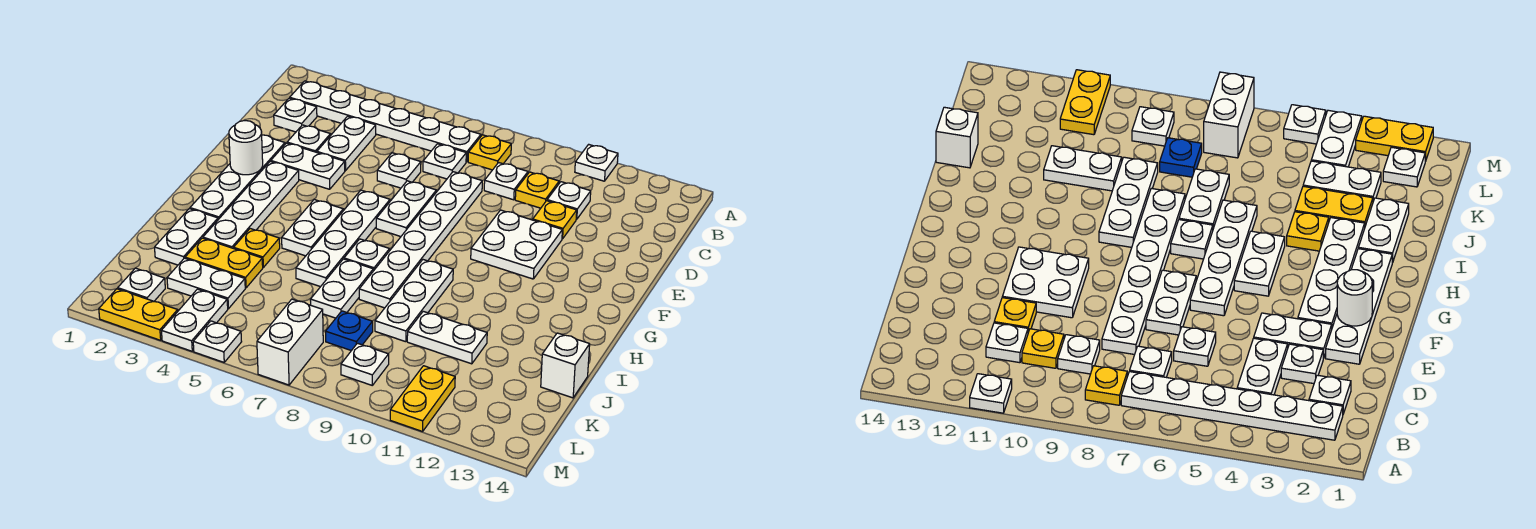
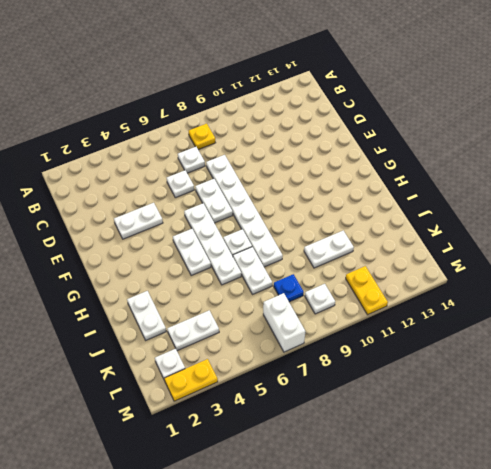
none -> white 1x1 plate [575,144,618,181]
none -> white 1x6 plate [290,81,481,162]
none -> white 1x1 plate [274,98,317,132]
none -> white 1x2 plate [317,116,376,171]

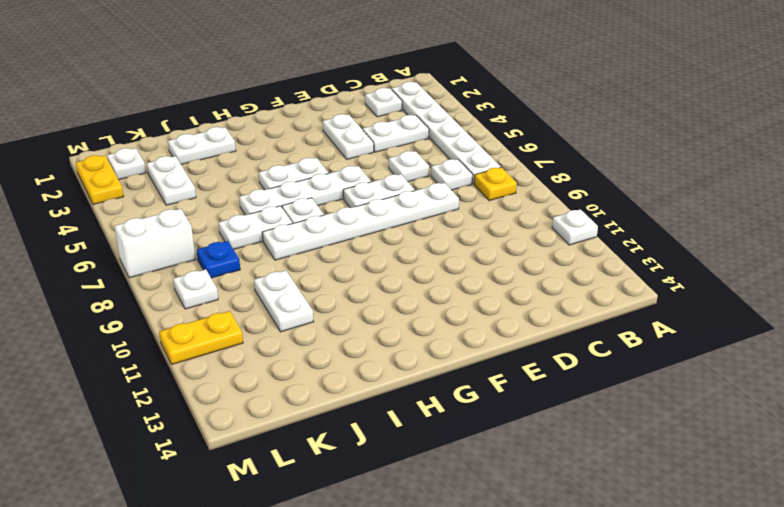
none -> white 1x1 plate [484,163,528,200]
none -> yellow 1x1 plate [515,172,559,208]
none -> white 1x1 plate [547,182,591,219]
none -> white 1x1 plate [287,125,331,152]

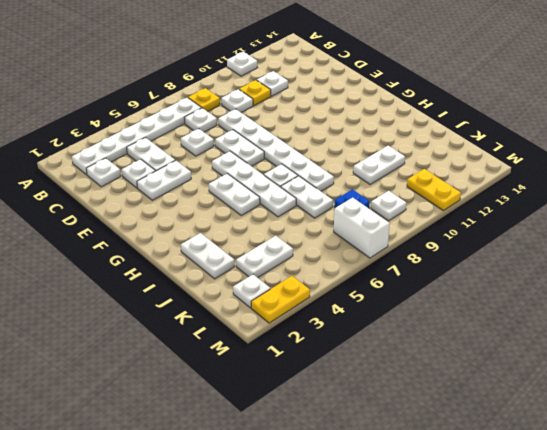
none -> yellow 1x1 plate [533,201,577,239]
none -> white 1x4 plate [190,135,285,220]
none -> white 2x2 plate [471,210,562,279]
none -> white 1x4 plate [203,162,299,248]

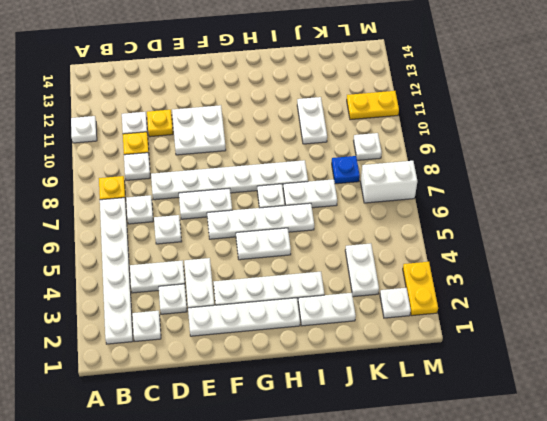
none -> white 1x3 plate [375,260,453,342]
none -> yellow 1x1 plate [234,229,280,267]
none -> yellow 1x2 plate [185,238,263,288]
none -> white 1x1 brick [541,333,590,398]

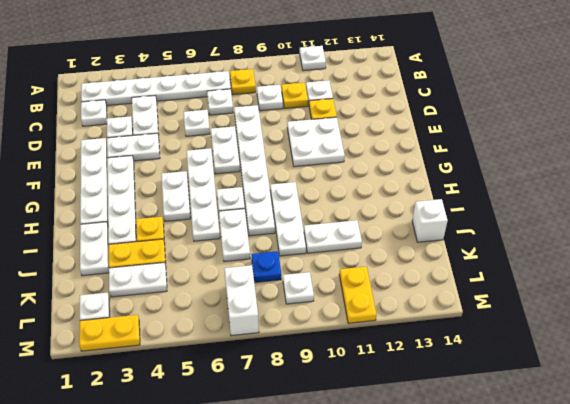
none -> white 1x2 plate [161,289,228,351]
none -> white 1x1 plate [193,321,242,362]
none -> white 1x1 round brick [229,121,263,175]

